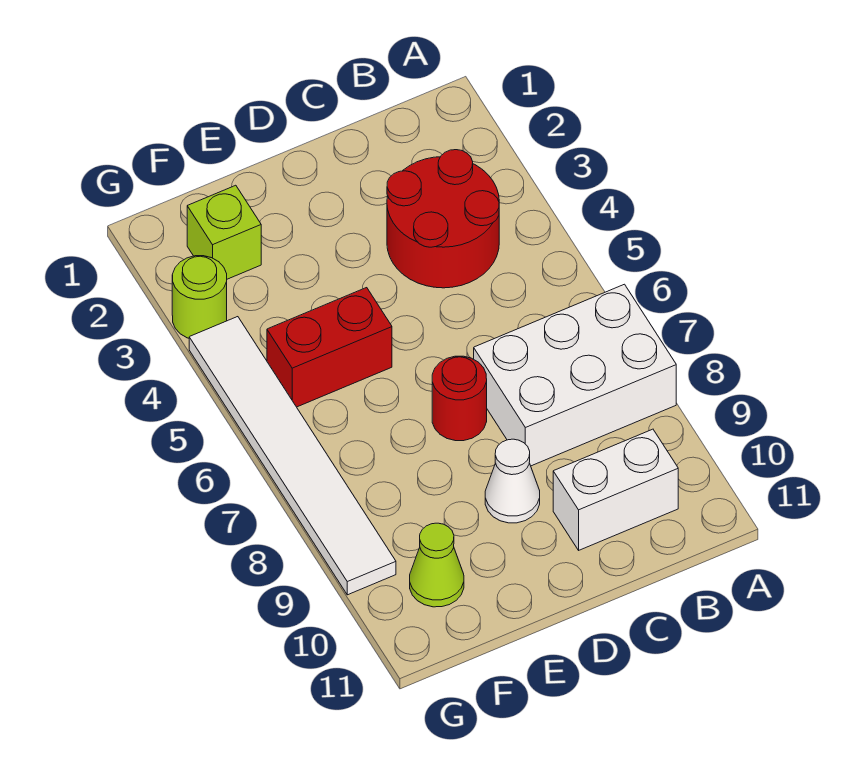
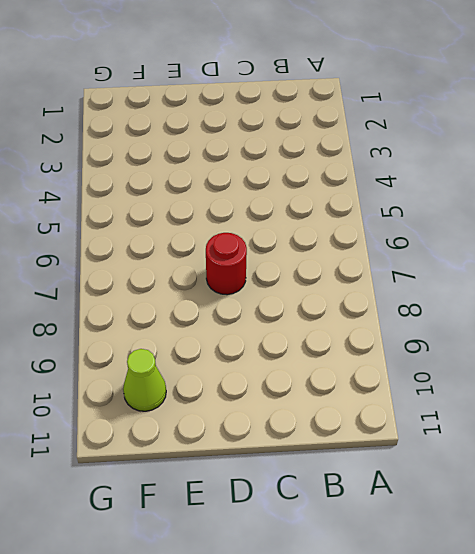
none -> white 2x3 brick [474,284,676,466]
none -> red 2x2 round brick [387,150,499,288]

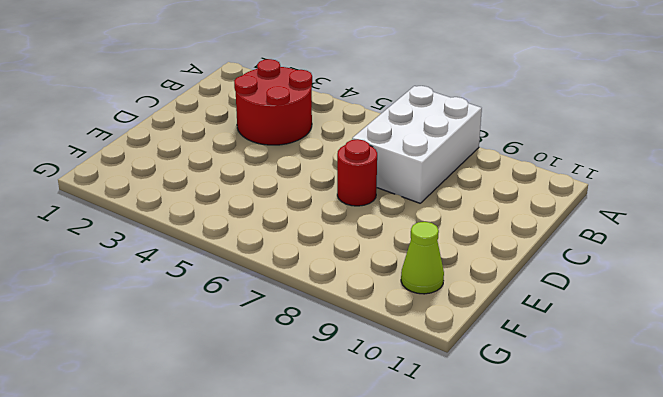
none -> white 1x2 brick [553,429,678,550]
none -> white 1x1 cone [485,439,540,523]

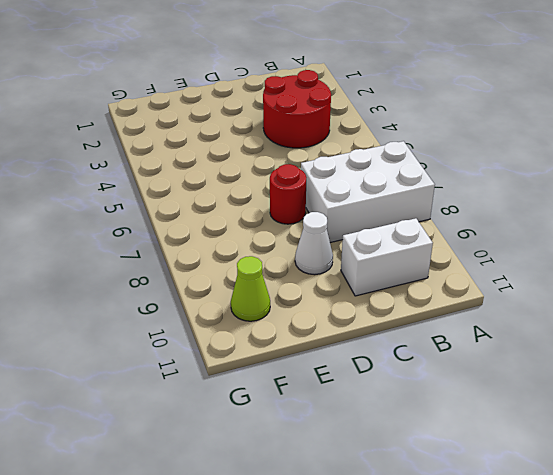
none -> red 1x2 brick [267,288,392,407]
none -> lime 1x1 brick [187,185,261,279]

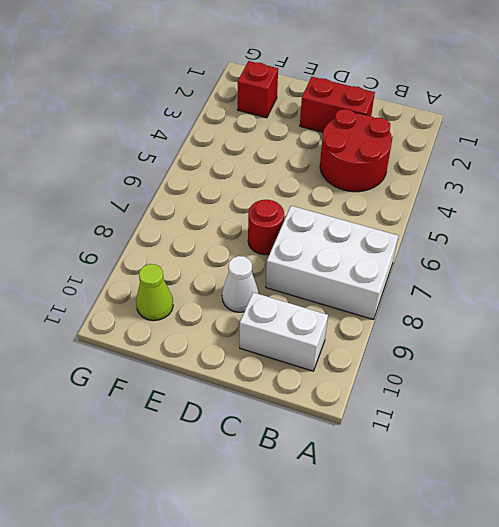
red 1x2 brick [300,77,375,132] -> red 1x2 brick moved to [267,288,392,407]
red 1x1 brick [238,61,278,118] -> lime 1x1 brick [187,185,261,279]
none -> lime 1x1 round brick [172,256,227,338]
none -> white 1x6 tile [189,317,396,595]

